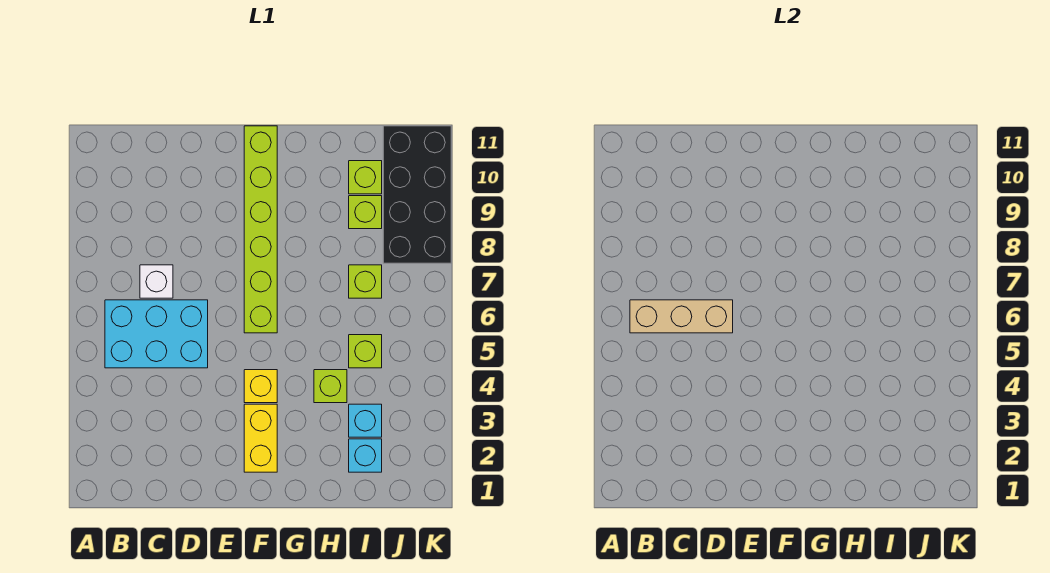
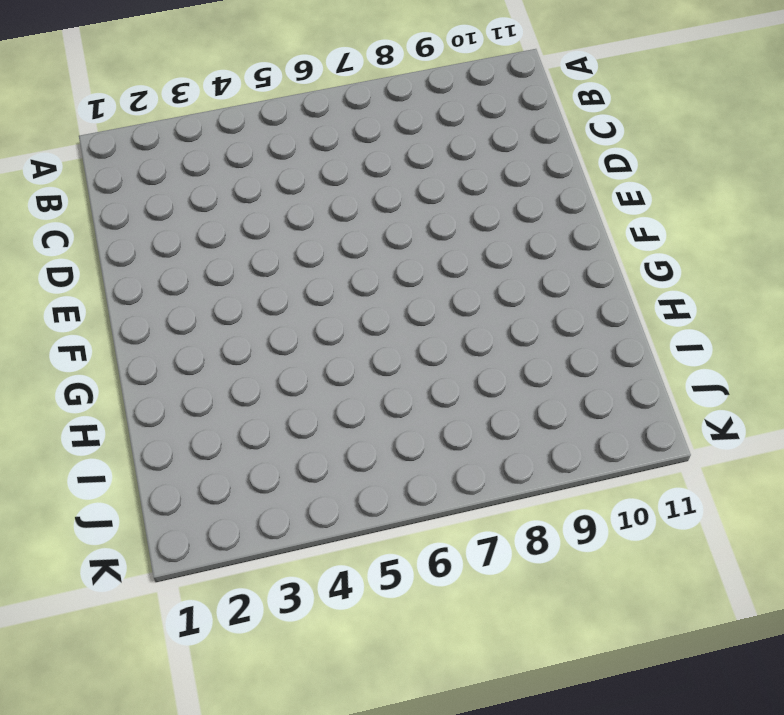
none -> cyan 2x3 brick [105,300,208,368]
none -> white 1x1 brick [140,265,173,298]
none -> yellow 1x2 brick [244,404,277,472]

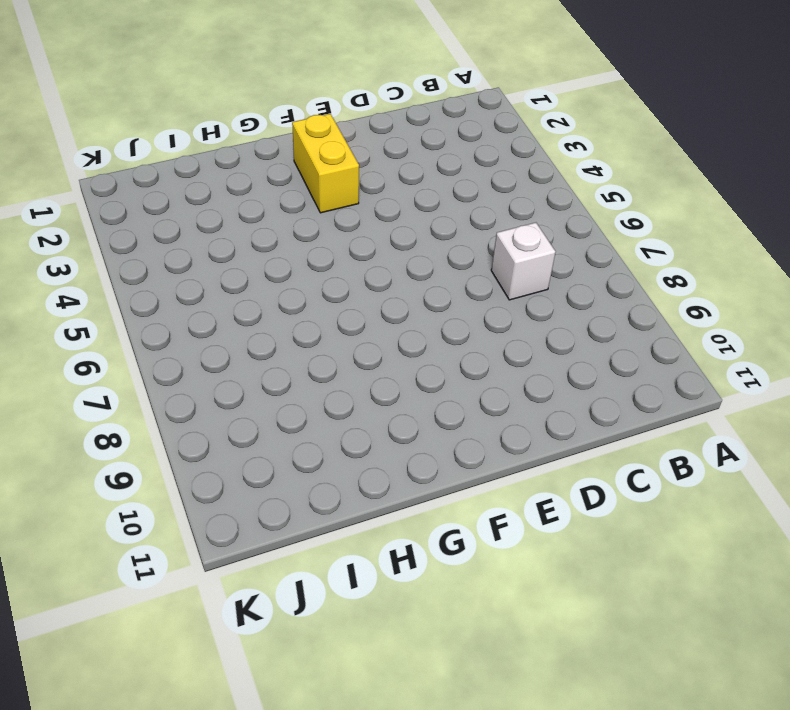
none -> cyan 2x3 brick [105,300,208,368]
none -> yellow 1x1 brick [244,370,277,403]
none -> lime 1x6 brick [244,126,277,333]

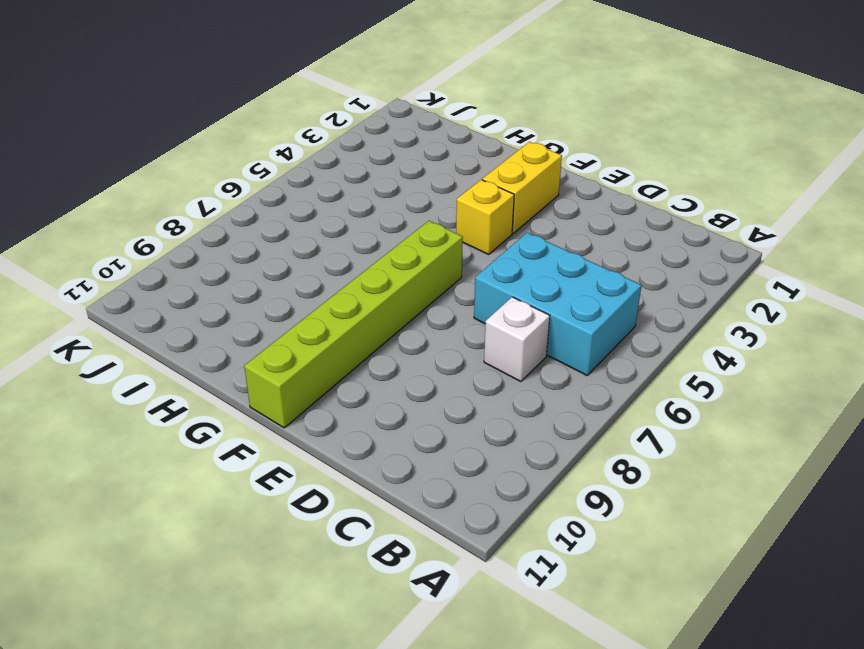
none -> lime 1x1 brick [314,370,347,403]
none -> cyan 1x1 brick [349,439,382,472]
none -> cyan 1x1 brick [349,404,382,437]

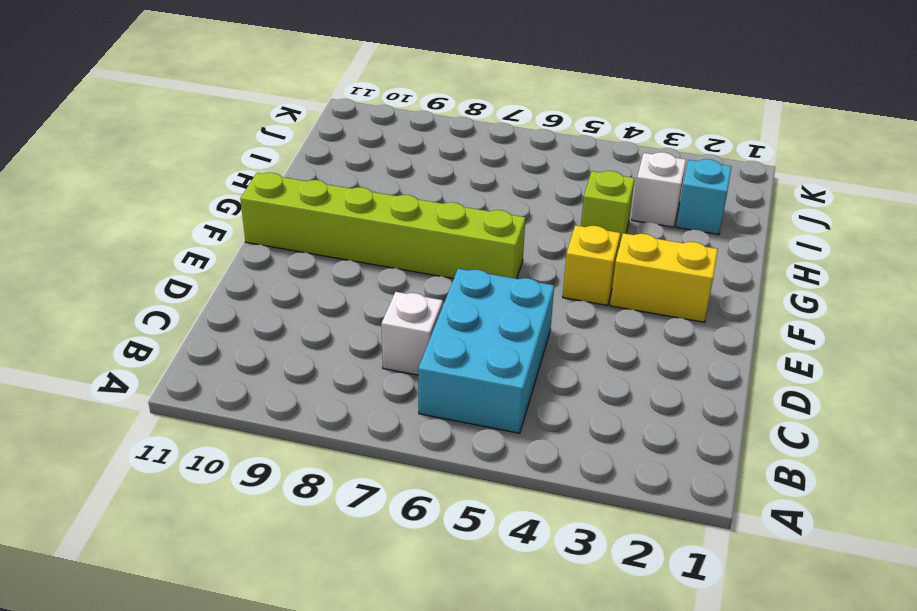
white 1x1 brick [632,152,686,227] -> cyan 1x1 brick [349,404,382,437]
none -> lime 1x1 brick [349,335,382,368]
none -> lime 1x1 brick [349,265,382,298]
none -> lime 1x1 brick [349,196,382,229]

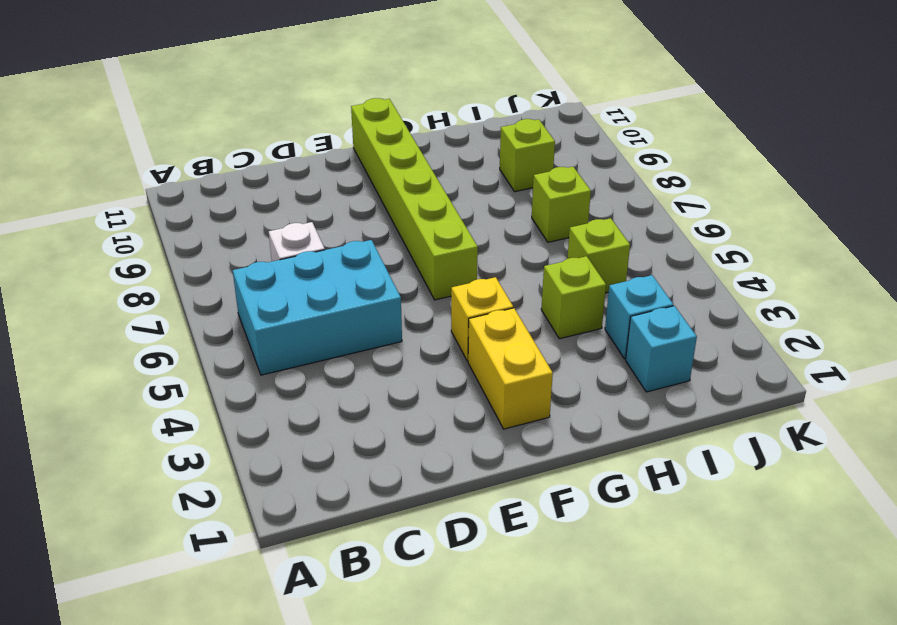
none -> lime 1x1 brick [349,161,382,194]
none -> black 2x4 brick [383,126,451,263]
none -> tan 1x3 brick [630,300,733,333]

